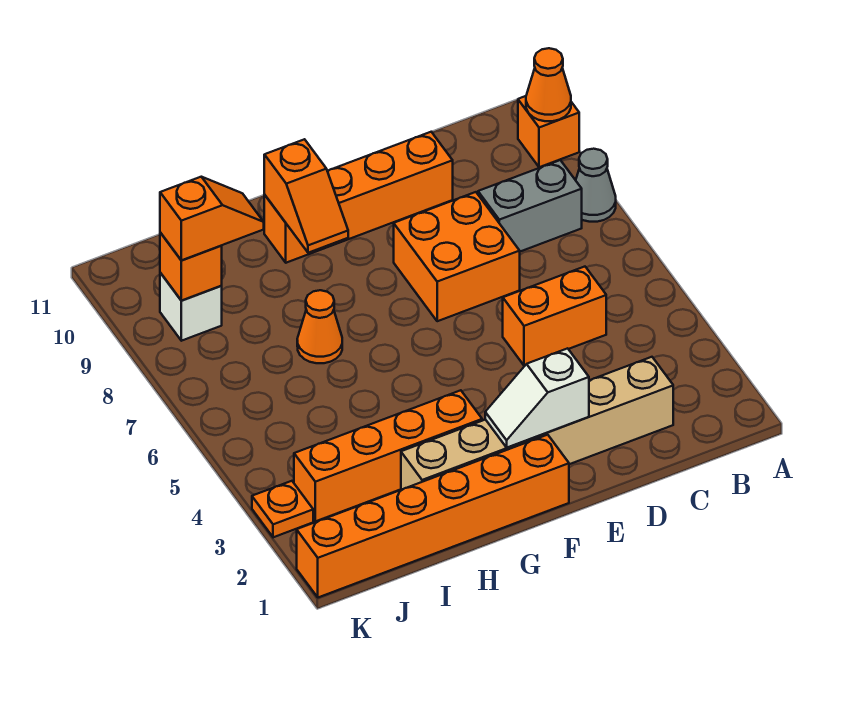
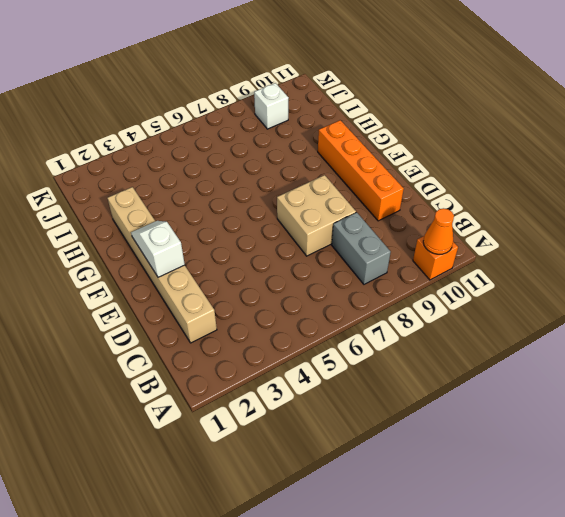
tan 2x2 brick [277,175,356,256] -> orange 2x2 brick [394,192,520,321]
none -> grey 1x1 cone [576,149,616,222]
none -> orange 1x2 brick [503,267,606,366]
none -> orange 1x6 brick [297,435,569,597]

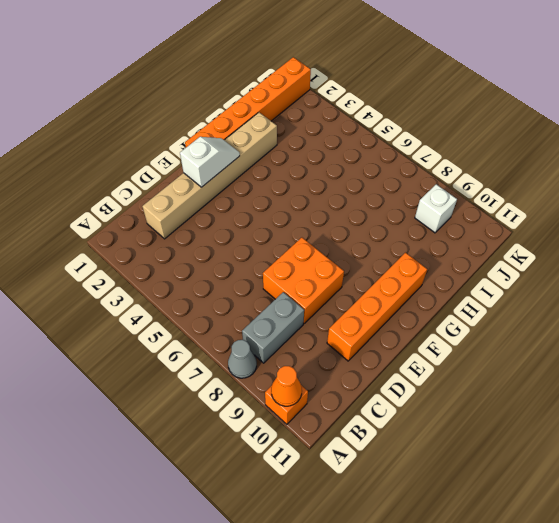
none -> orange 1x2 brick [503,267,606,366]
none -> orange 1x4 brick [294,390,482,521]
none -> orange 1x1 cone [297,290,342,363]

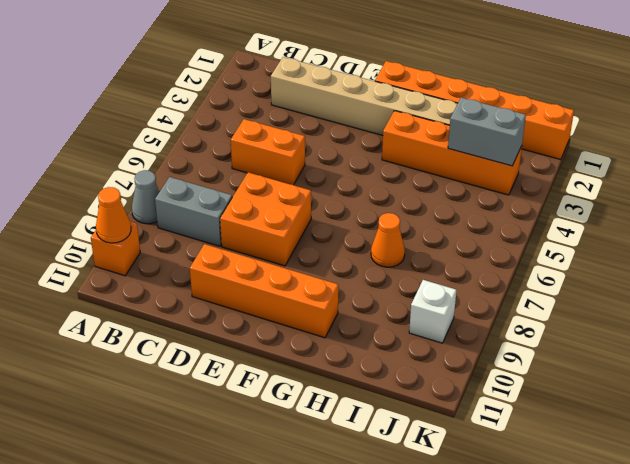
grey 1x2 brick [448,98,526,166] -> none
none -> orange 1x1 plate [252,481,313,537]
none -> white 1x2 slope [485,348,589,448]
none -> orange 1x2 slope [264,139,348,253]

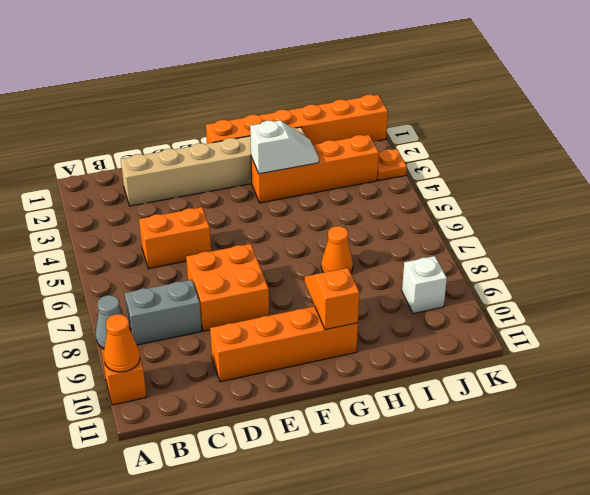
white 1x2 slope [250,120,319,174] -> white 1x2 slope moved to [485,348,589,448]
none -> orange 1x1 brick [160,233,222,301]
none -> orange 1x2 slope [160,177,264,261]

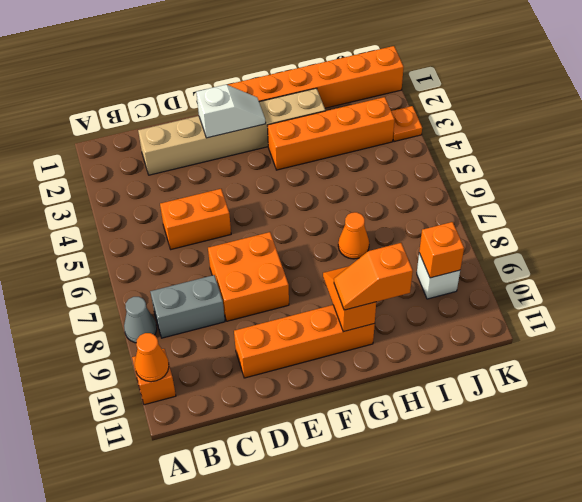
orange 1x2 slope [334,243,413,310] -> orange 1x2 slope moved to [160,177,264,261]

